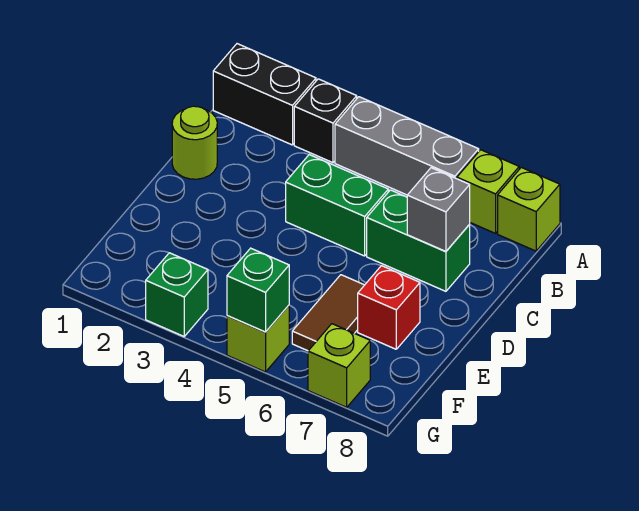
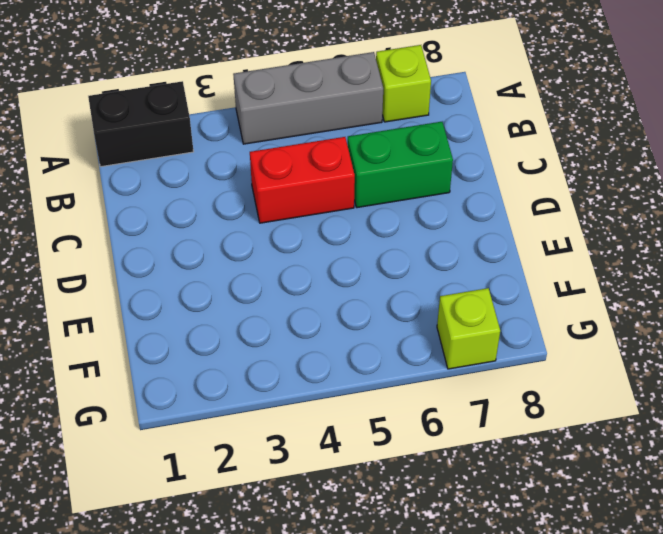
red 1x2 brick [250,137,355,223] -> green 1x2 brick [286,155,388,256]
none -> black 1x1 brick [294,79,357,163]
none -> lime 1x1 brick [498,167,560,251]
none -> lime 1x1 round brick [172,106,217,179]

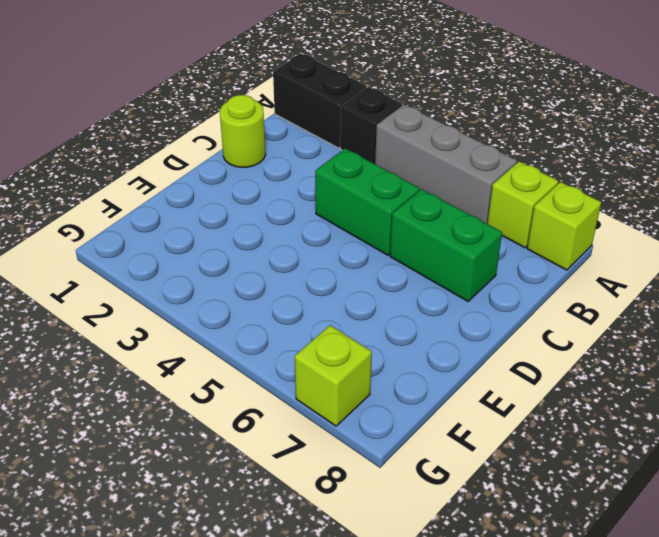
none -> brown 1x2 tile [292,275,364,351]
none -> red 1x1 brick [358,266,420,349]
none -> green 1x1 brick [146,253,208,336]

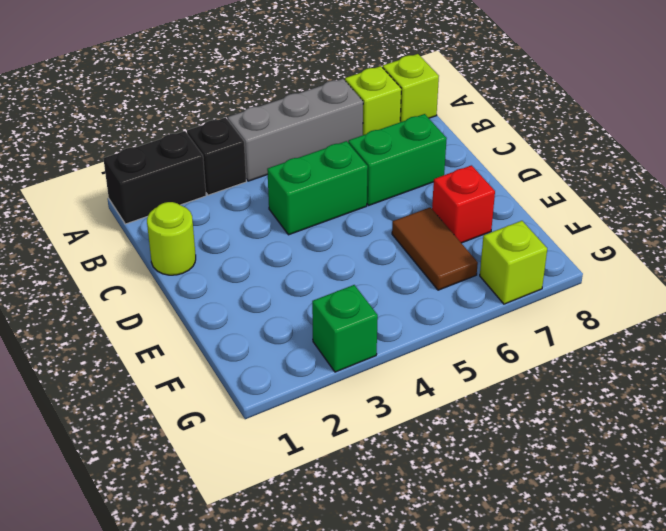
none -> lime 1x1 brick [227,305,289,372]
none -> grey 1x1 brick [407,168,470,252]
none -> green 1x1 brick [227,248,289,332]

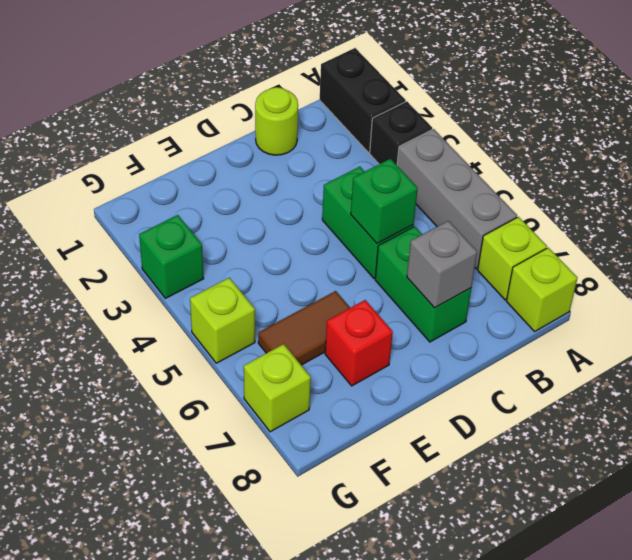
green 1x1 brick [351,159,418,243] -> green 1x1 brick moved to [227,248,289,332]

